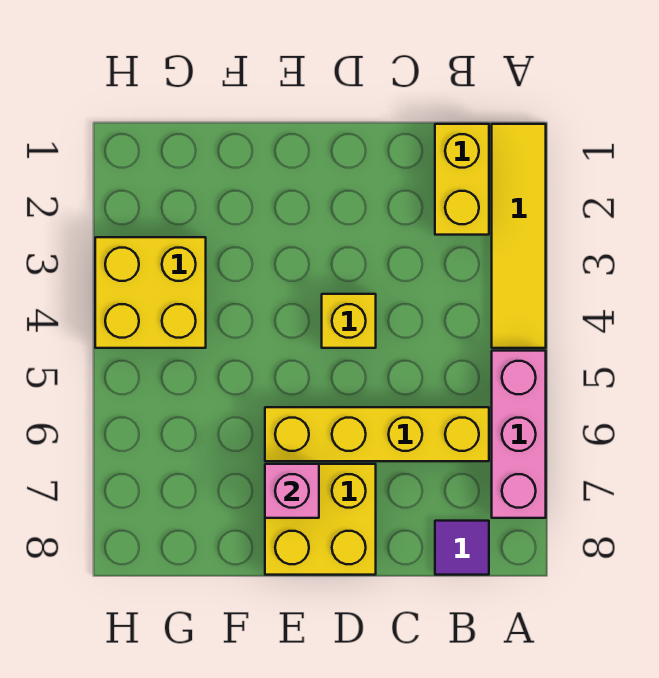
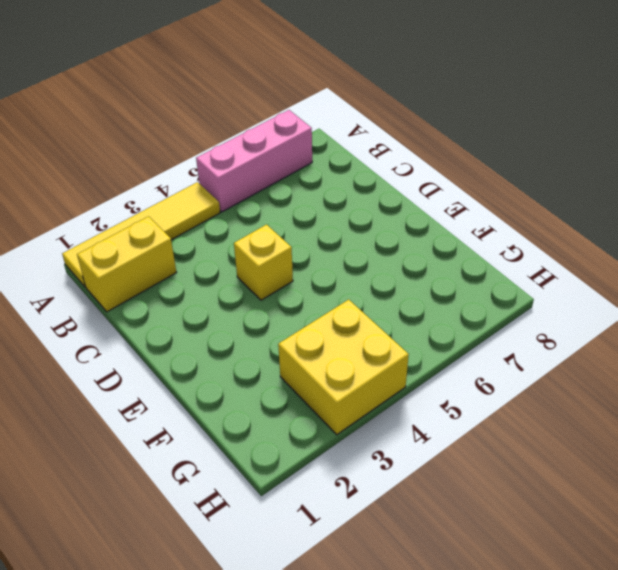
none -> yellow 1x4 brick [265,407,489,461]
none -> purple 1x1 tile [435,521,489,575]

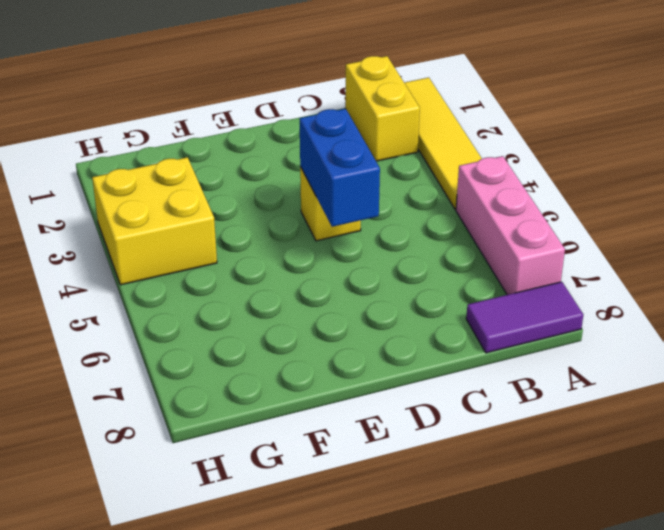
purple 1x2 tile [466,282,583,353] -> purple 1x1 tile [435,521,489,575]
blue 1x2 brick [300,109,380,227] -> none
none -> yellow 1x4 brick [265,407,489,461]
none -> yellow 2x2 brick [265,464,376,575]

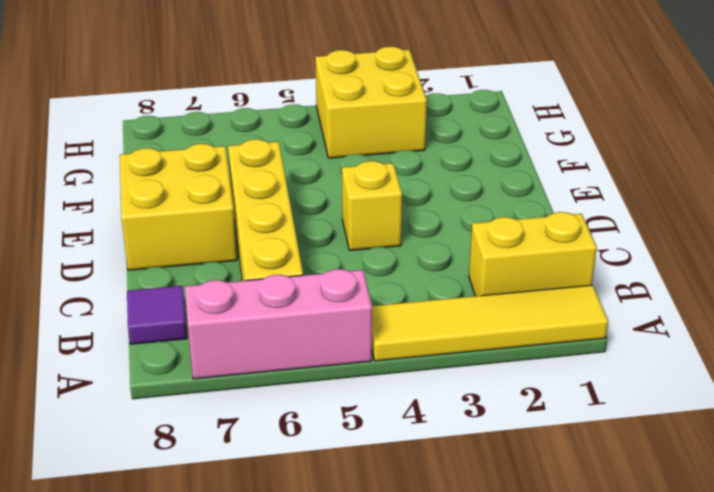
none -> pink 1x1 brick [265,464,319,518]

